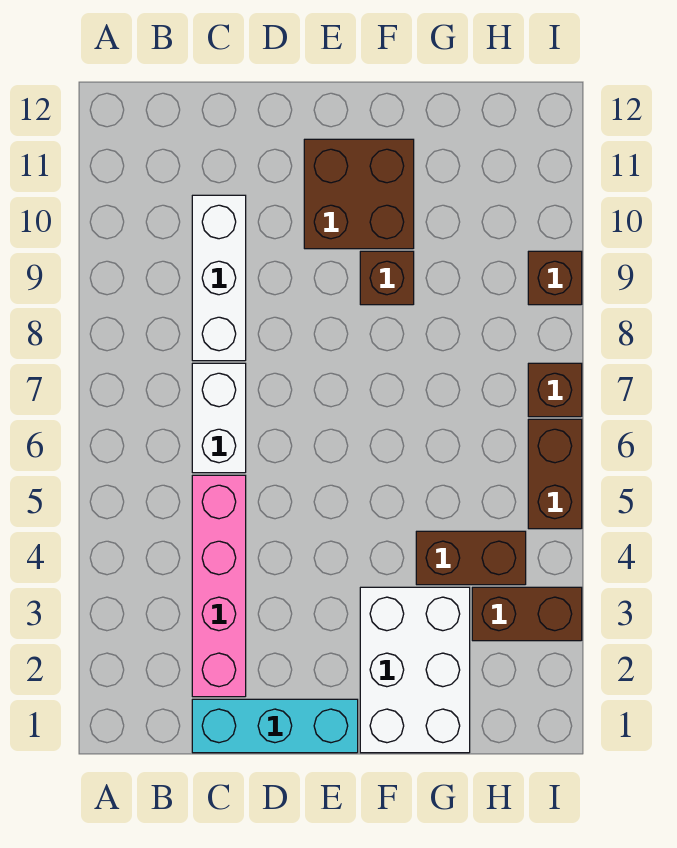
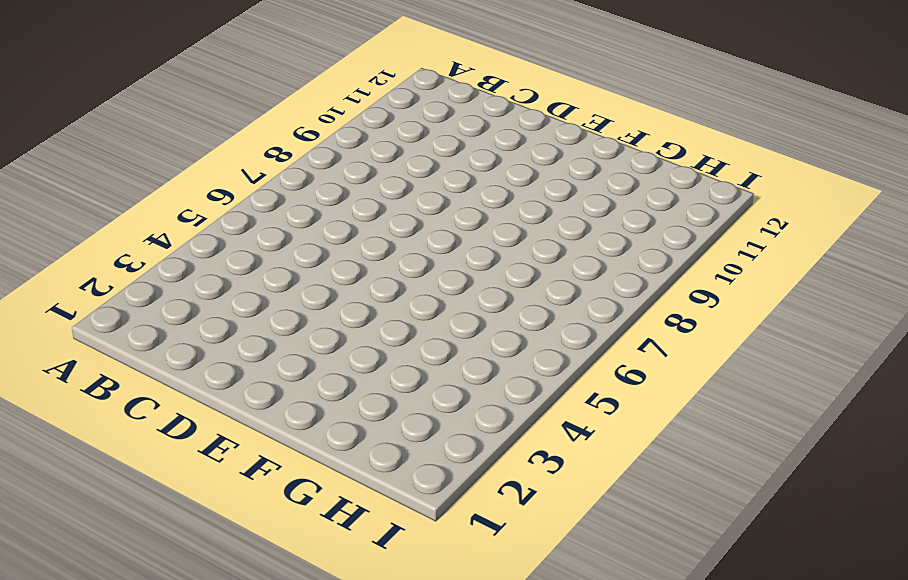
none -> cyan 1x3 brick [192,699,358,753]
none -> pink 1x4 brick [192,475,246,697]
none -> white 1x2 brick [192,363,246,473]

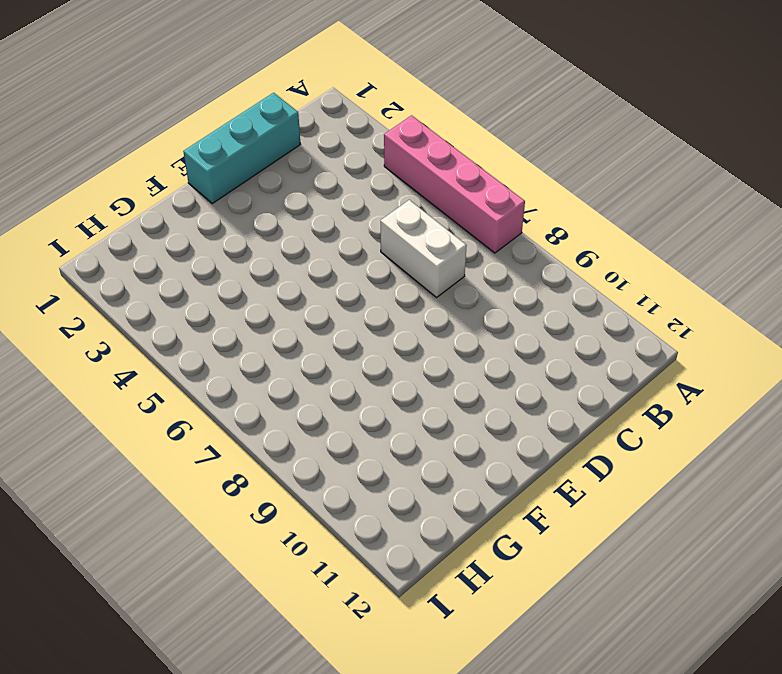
pink 1x4 brick [384,115,525,253] -> pink 1x4 brick moved to [192,475,246,697]
none -> white 1x3 brick [192,195,246,361]
none -> brown 2x2 brick [304,139,414,249]
none -> white 2x3 brick [360,587,470,753]

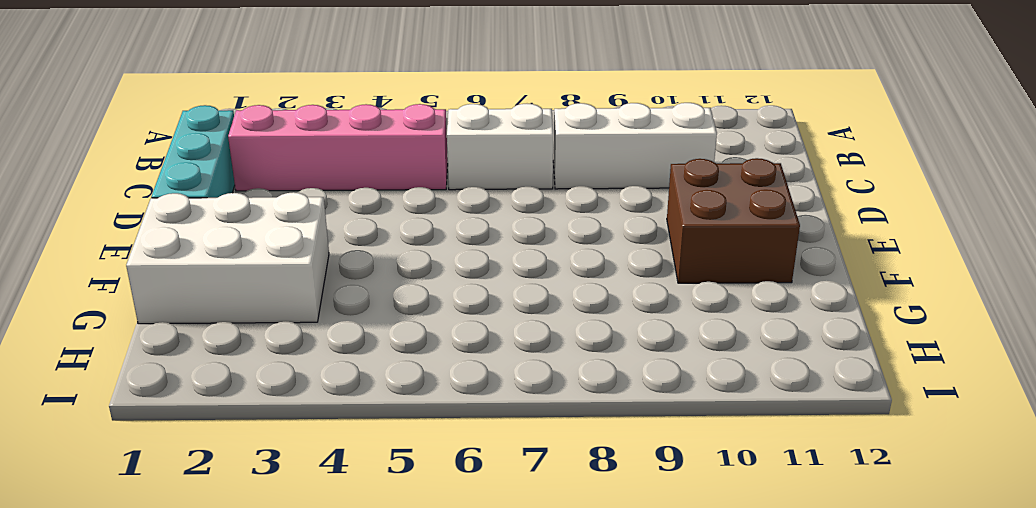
none -> brown 1x1 brick [360,251,414,305]
none -> brown 1x2 brick [416,531,526,585]
none -> brown 1x2 brick [472,587,582,641]

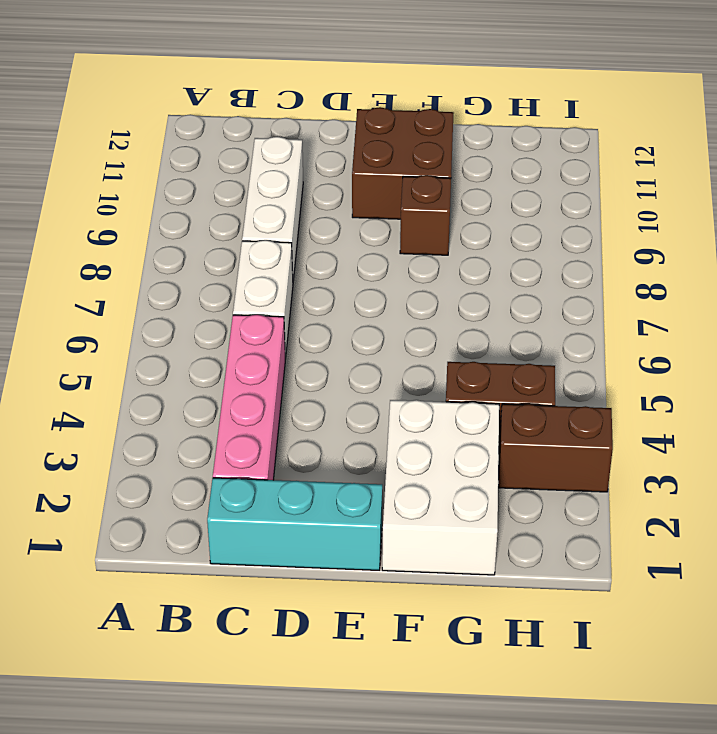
none -> brown 1x2 brick [528,419,582,529]
none -> brown 1x1 brick [528,363,582,417]
none -> brown 1x1 brick [528,251,582,305]

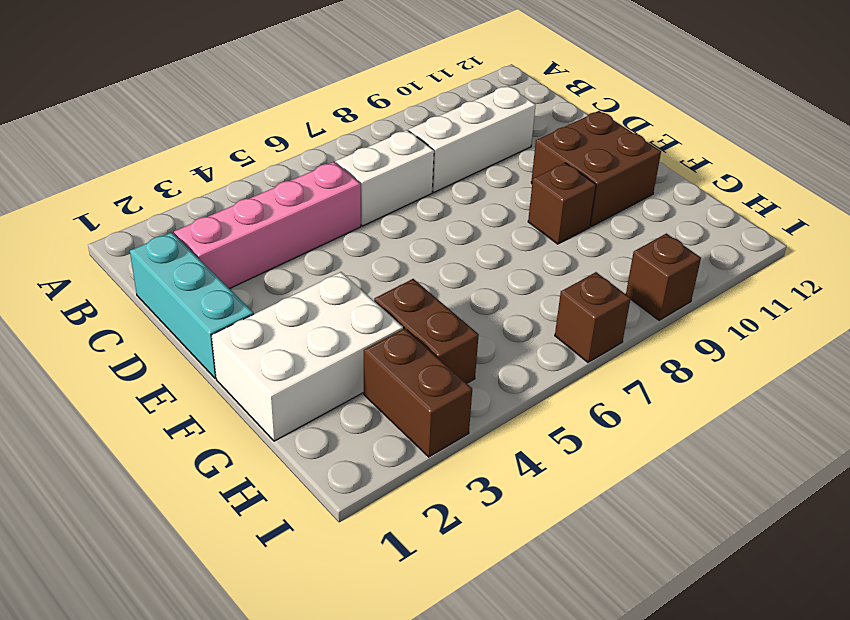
none -> brown 1x2 brick [528,419,582,529]

